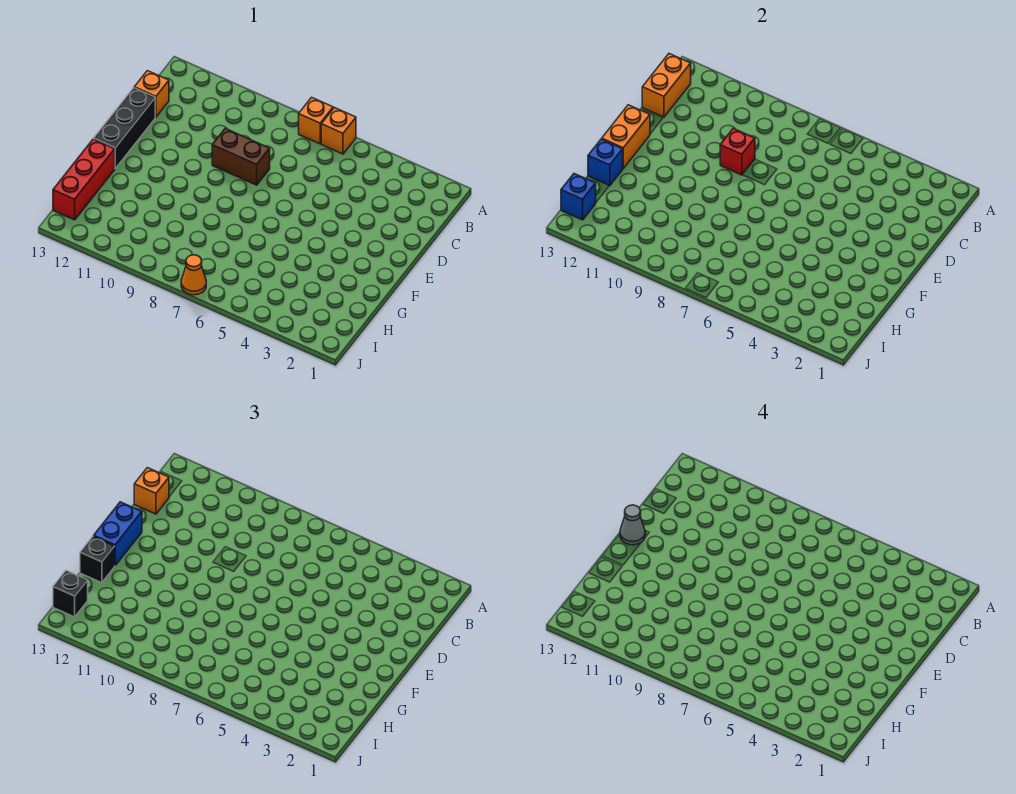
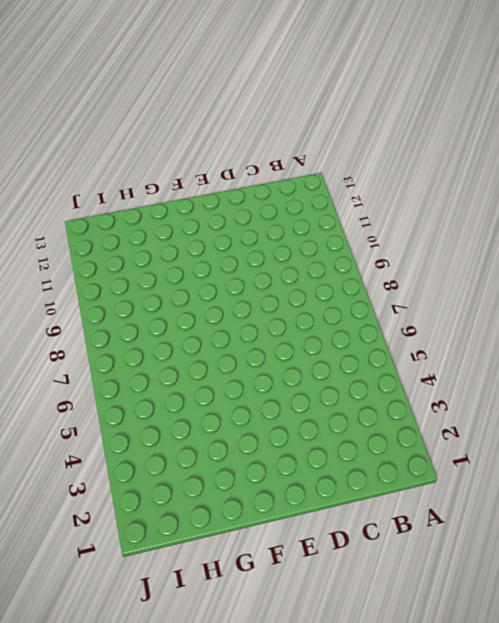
none -> orange 1x1 brick [321,108,356,154]
none -> orange 1x1 brick [299,97,333,144]
none -> orange 1x1 brick [134,71,169,117]

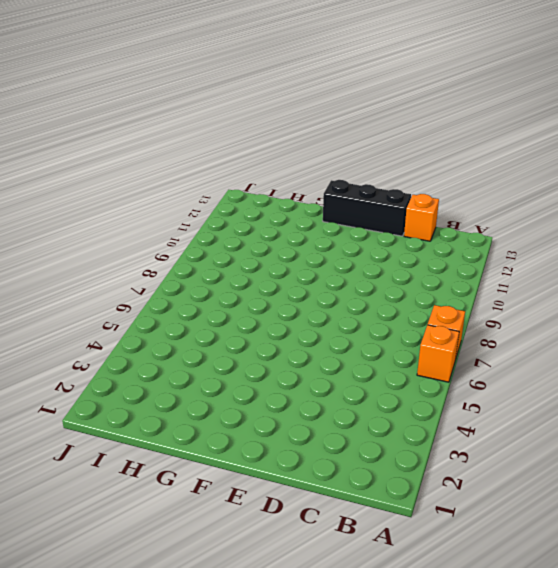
none -> brown 1x2 brick [212,128,270,185]
none -> red 1x3 brick [53,139,115,220]
none -> orange 1x1 cone [181,255,206,295]

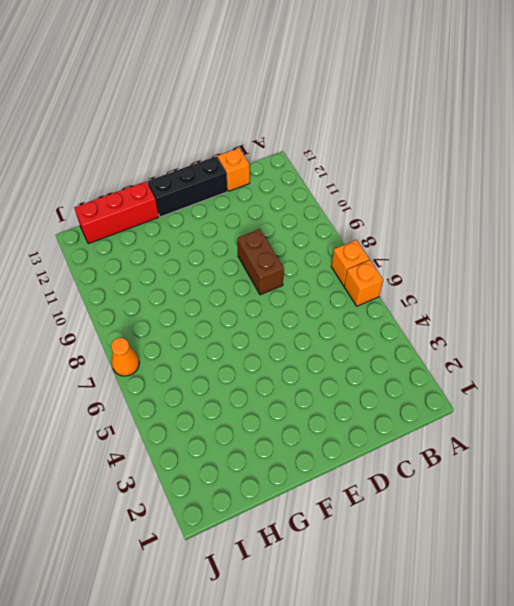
none -> orange 1x2 brick [642,54,691,117]
none -> red 1x1 brick [720,128,755,175]
none -> orange 1x2 brick [602,105,650,168]

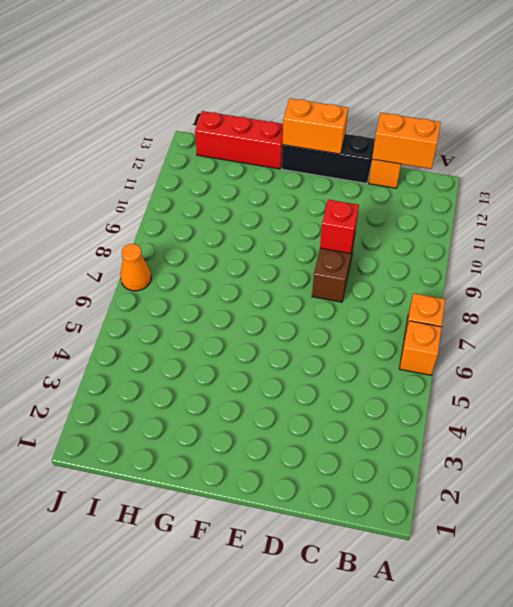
none -> blue 1x1 brick [588,139,623,186]
none -> blue 1x1 brick [561,174,596,220]
none -> orange 1x1 brick [134,468,169,514]

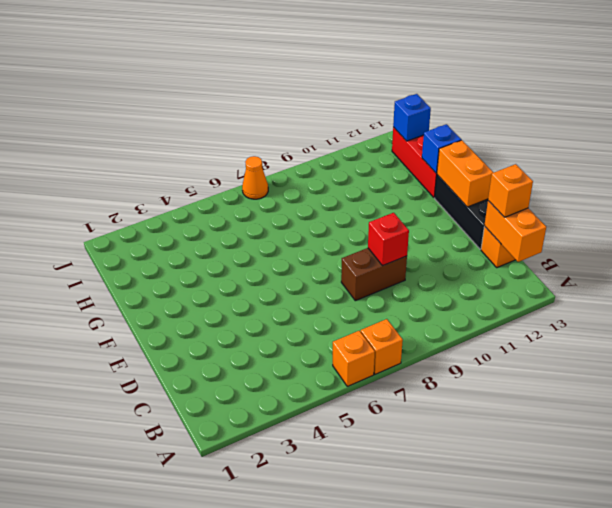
none -> blue 1x2 brick [94,502,142,565]
none -> black 1x1 brick [80,536,115,583]
none -> black 1x1 brick [53,571,88,617]

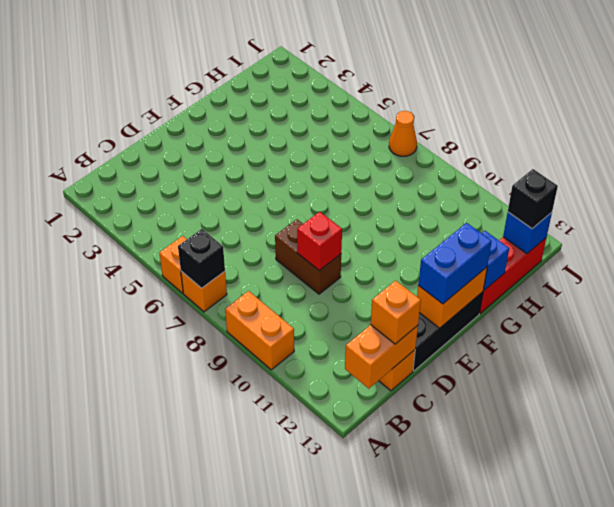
black 1x1 brick [178,229,225,288] -> black 1x1 brick moved to [80,536,115,583]
orange 1x2 brick [225,291,294,370] -> none
none -> grey 1x1 cone [620,505,645,545]

